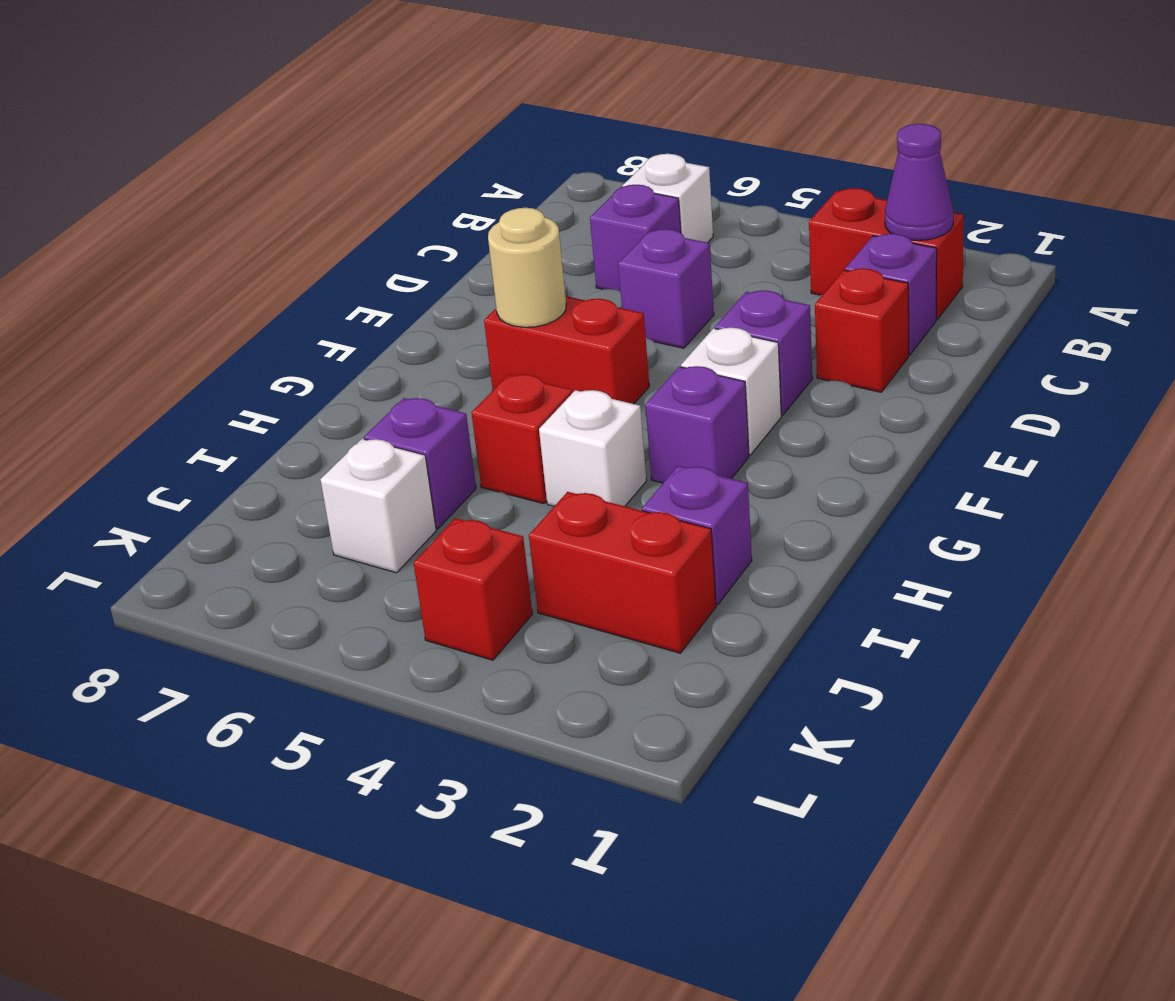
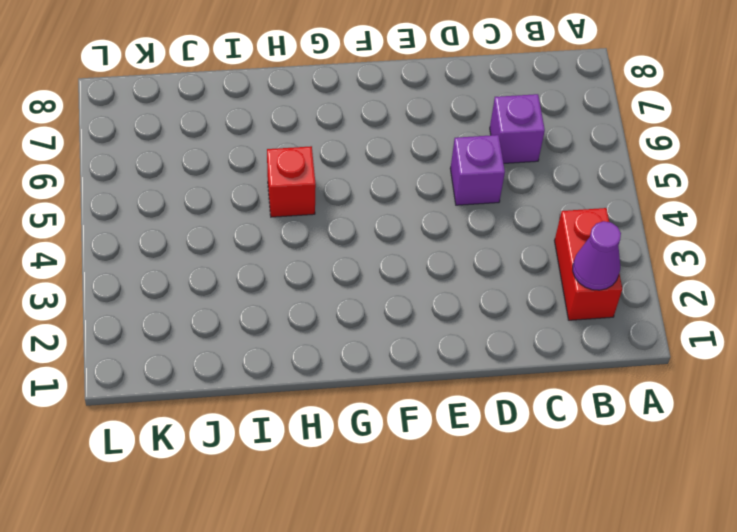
none -> white 1x1 brick [622,154,713,243]
none -> purple 1x1 brick [845,234,937,355]
none -> red 1x1 brick [815,269,909,392]

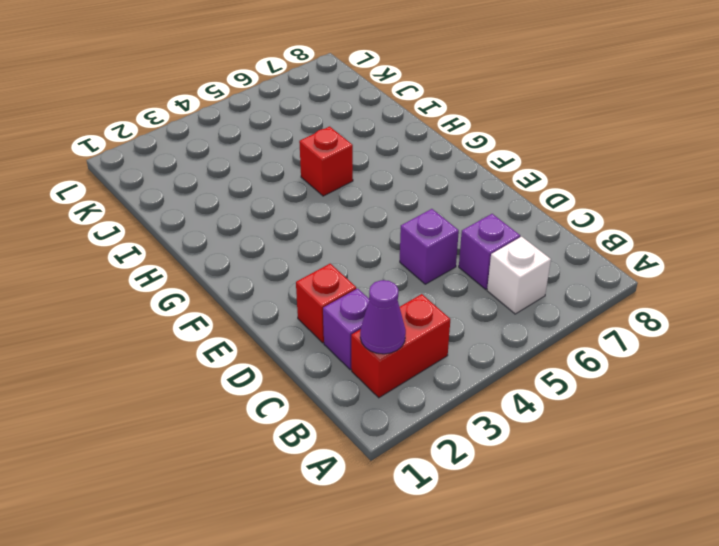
none -> purple 1x1 brick [715,291,812,415]
none -> white 1x1 brick [681,328,781,455]
none -> red 1x2 brick [484,296,649,404]

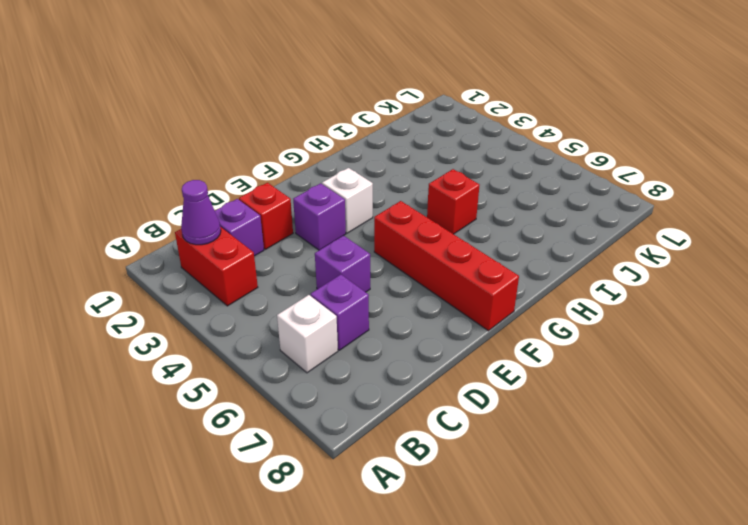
red 1x4 brick [374,201,519,331] -> red 1x2 brick [484,296,649,404]
none -> purple 1x1 brick [645,366,749,483]
none -> white 1x1 brick [539,390,646,506]
none -> purple 1x1 brick [642,466,752,605]

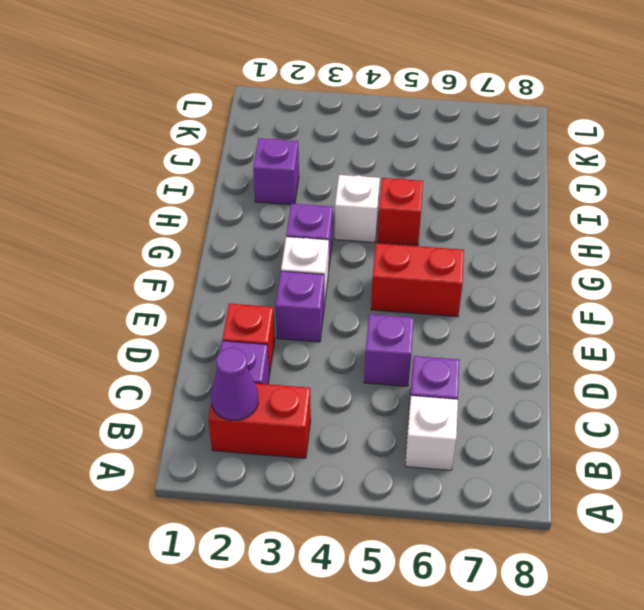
none -> purple 1x1 brick [364,398,476,529]
none -> red 1x2 brick [529,492,716,653]
none -> white 1x1 brick [320,439,436,573]

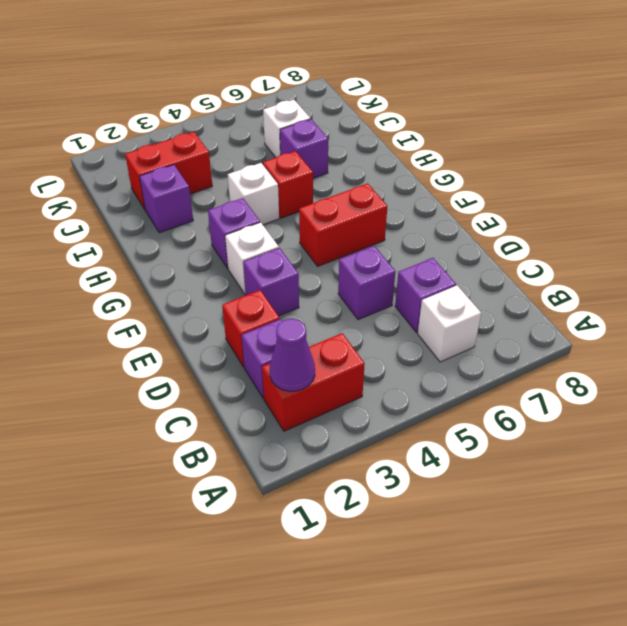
none -> red 1x1 brick [414,518,532,660]
none -> tan 1x1 round brick [488,208,566,327]

